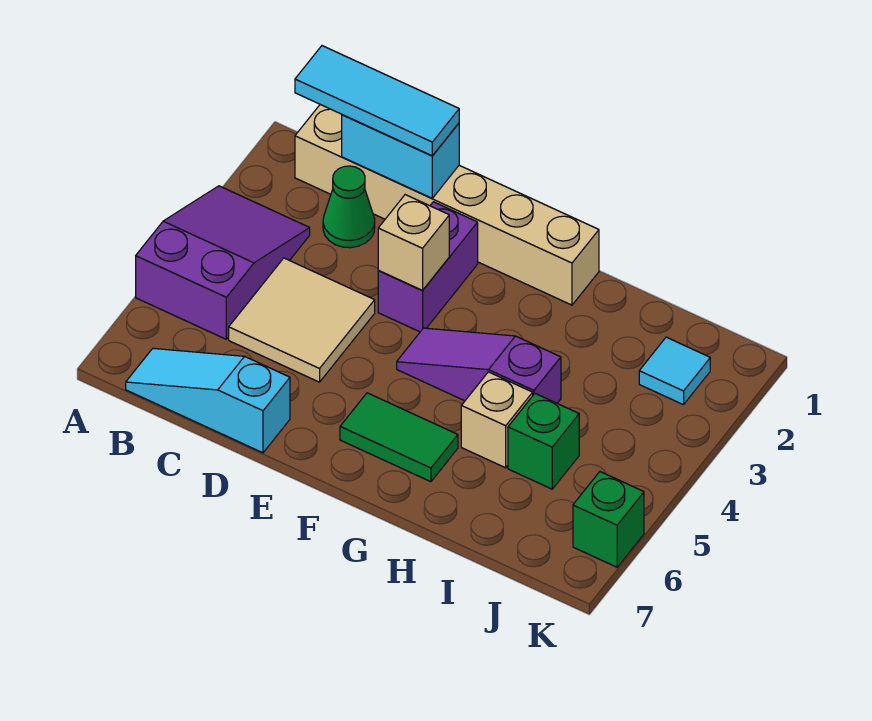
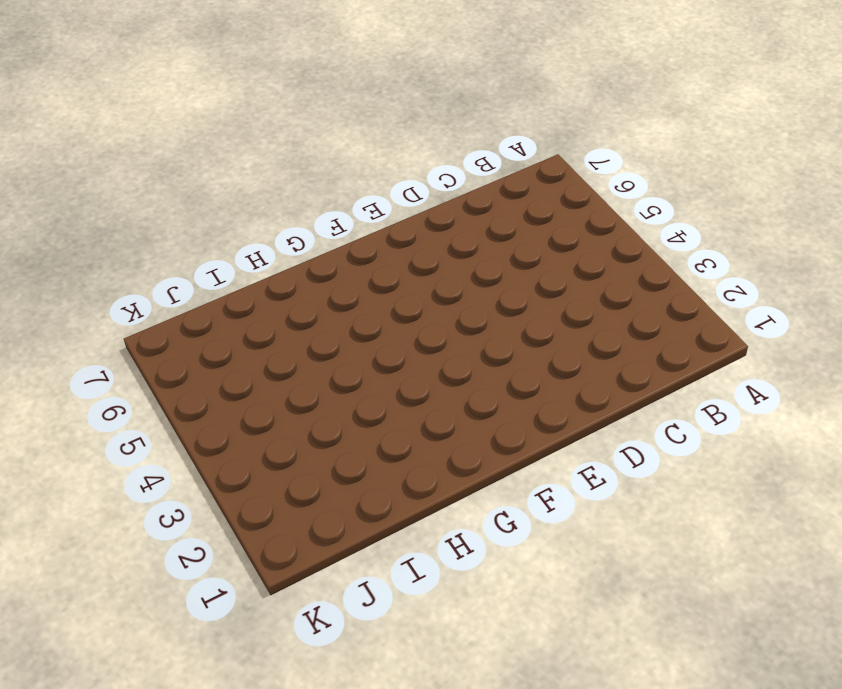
none -> purple 2x3 slope [136,186,310,339]
none -> tan 1x6 brick [295,105,599,305]
none -> cyan 1x3 slope [126,348,290,453]

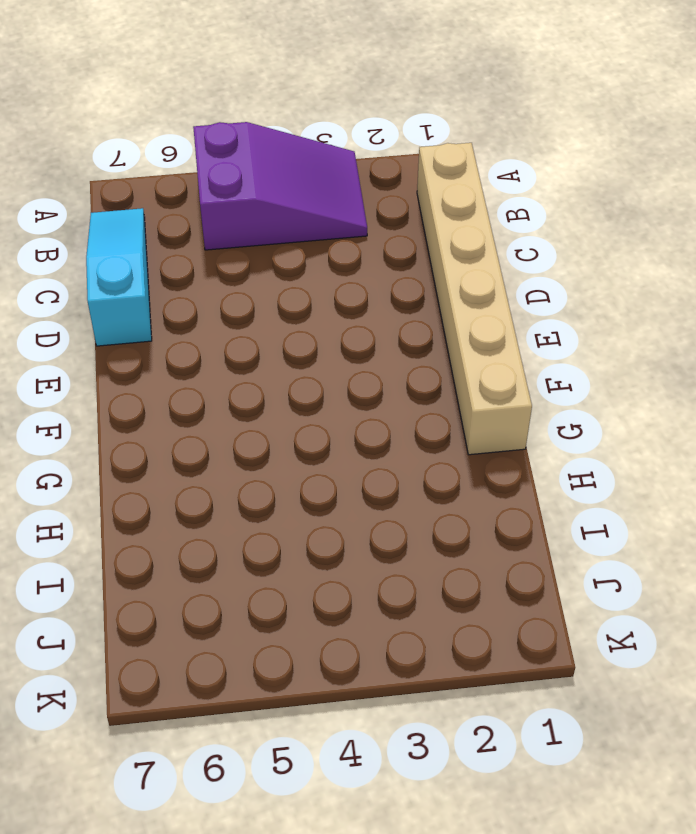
none -> green 1x1 cone [323,166,375,248]
none -> tan 2x2 tile [229,258,375,382]
none -> purple 1x2 brick [378,202,478,332]

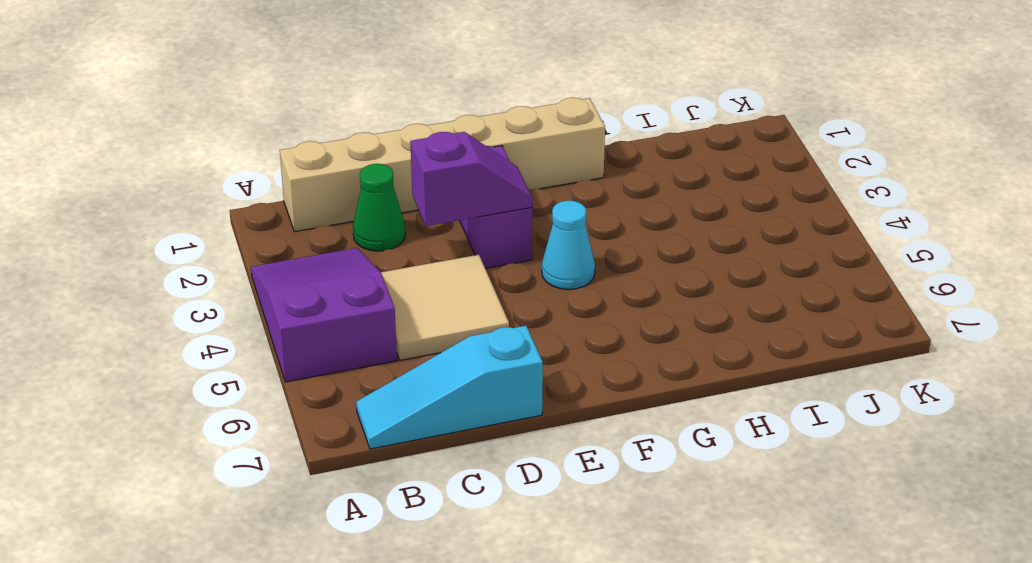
purple 1x2 slope [410,132,532,226] -> tan 1x1 brick [378,195,449,291]
cyan 1x1 cone [542,201,595,289] -> purple 1x3 slope [397,328,561,403]
none -> green 1x2 tile [340,393,458,482]
none -> tan 1x1 brick [461,372,533,468]
none -> green 1x1 brick [508,394,579,489]

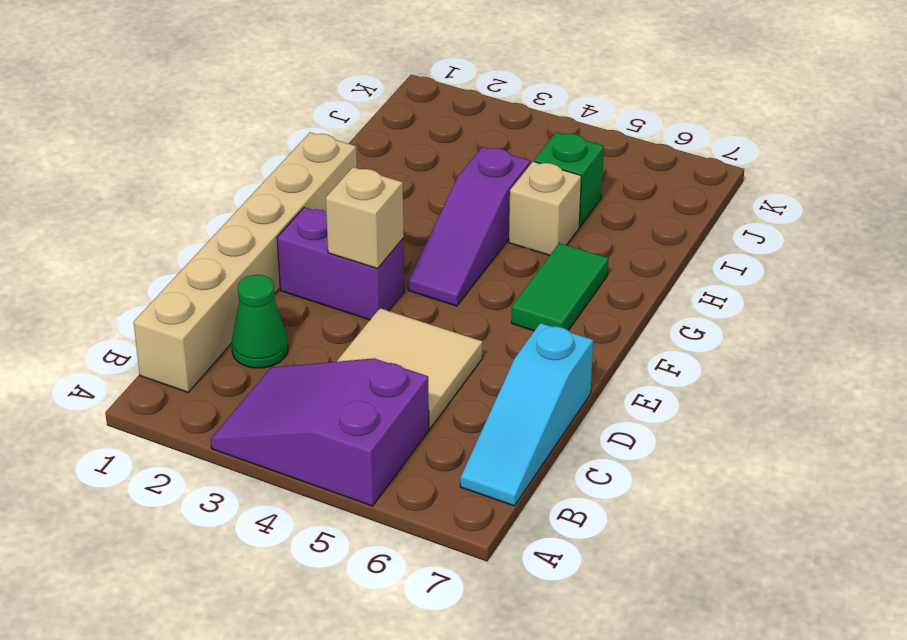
none -> cyan 1x1 tile [639,337,710,405]
none -> green 1x1 brick [573,472,644,567]
none -> cyan 1x2 brick [342,115,459,198]

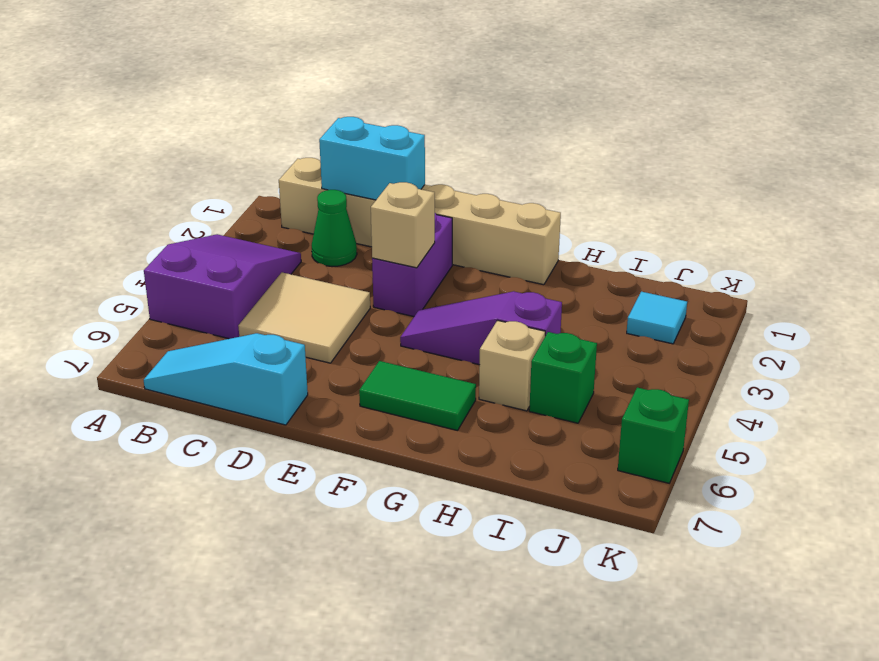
none -> cyan 1x3 tile [295,46,459,156]

